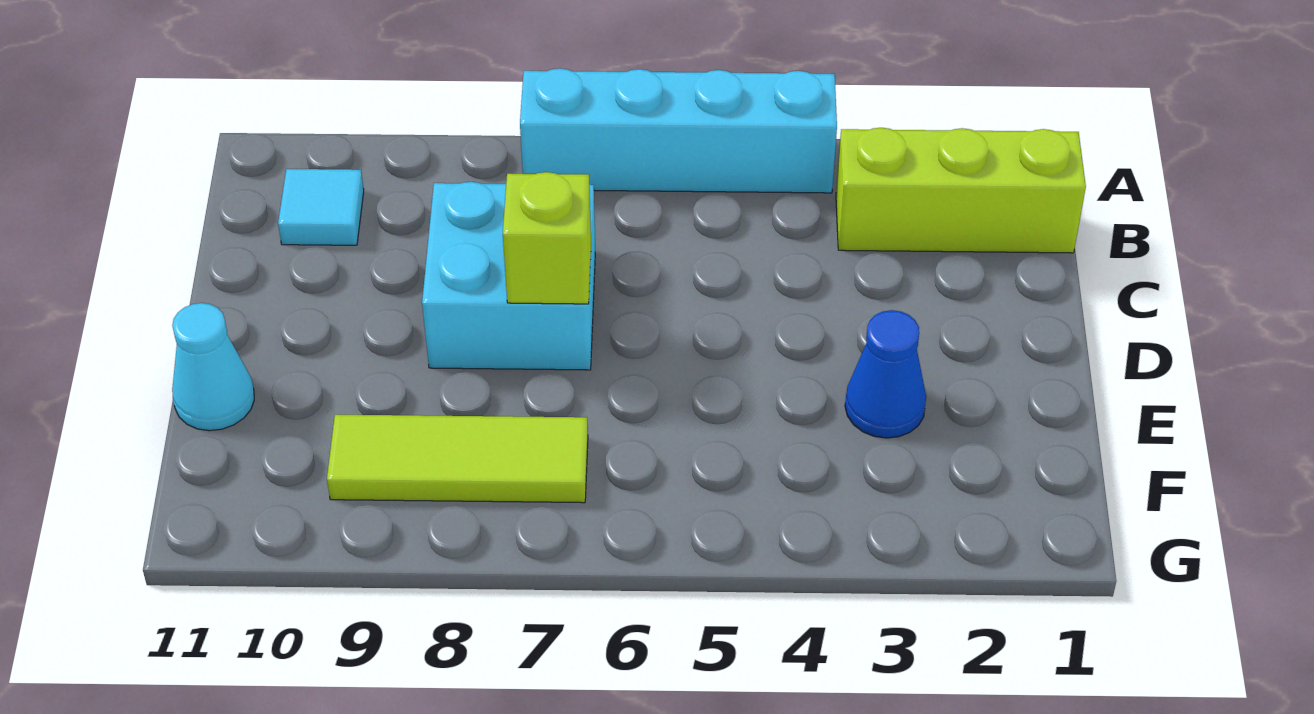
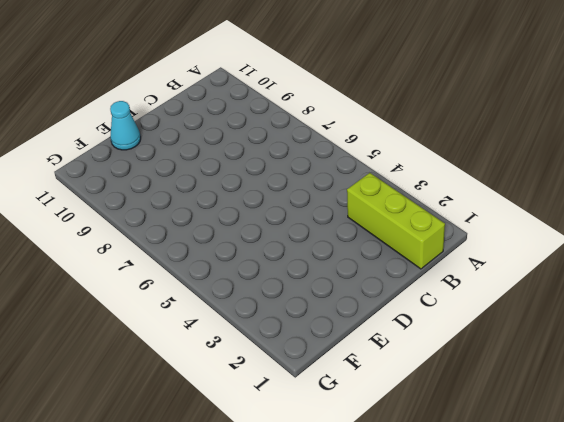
none -> cyan 1x4 brick [520,68,837,193]
none -> cyan 1x1 tile [278,169,364,245]

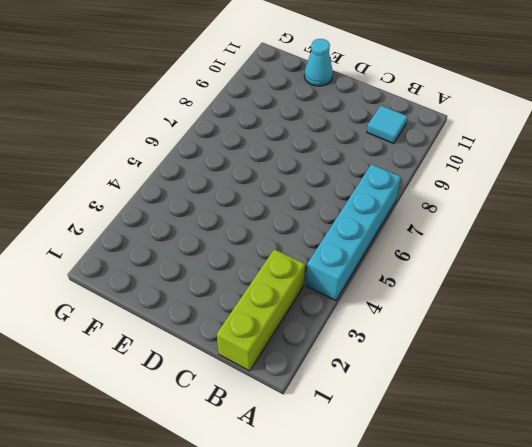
none -> cyan 2x2 brick [422,182,595,370]
none -> blue 1x1 cone [845,310,926,438]

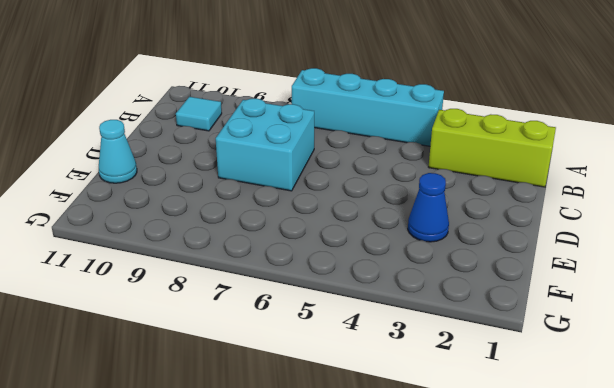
none -> lime 1x3 tile [327,415,588,503]
none -> lime 1x1 brick [503,172,591,304]

